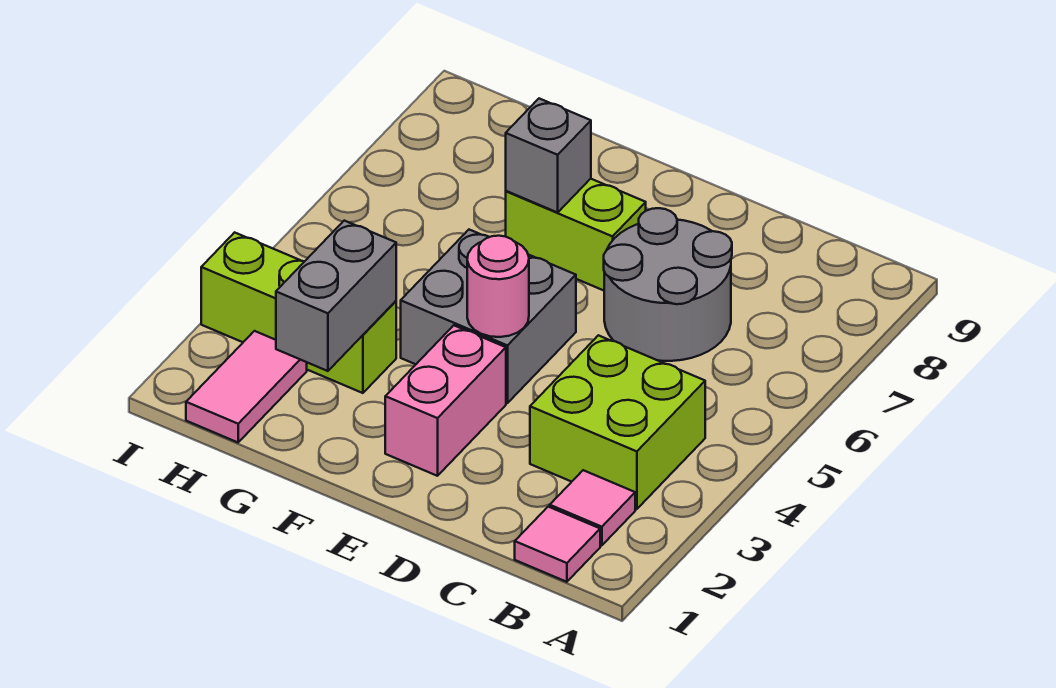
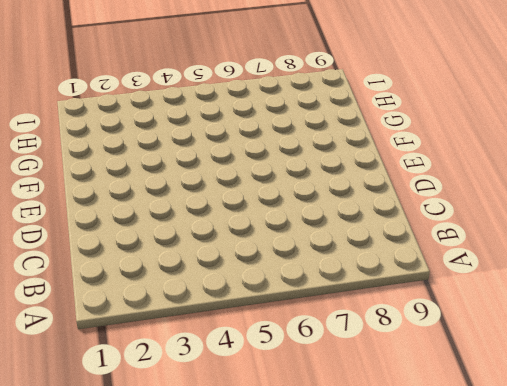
none -> pink 1x1 tile [515,507,600,582]
none -> pink 1x1 tile [550,470,635,546]
none -> lime 2x2 brick [530,335,705,509]

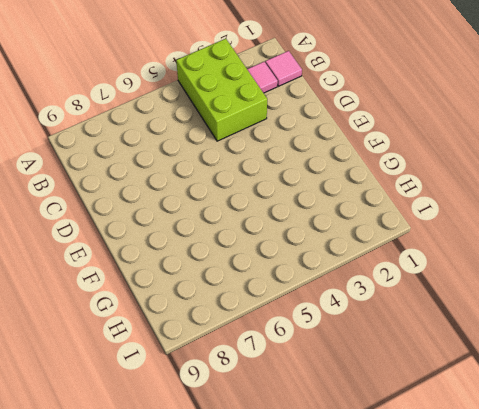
lime 2x3 brick [176,39,267,141] -> lime 2x2 brick [530,335,705,509]
none -> grey 2x2 round brick [604,208,732,361]
none -> pink 1x2 brick [385,325,506,476]
none -> grey 2x2 brick [401,230,576,403]

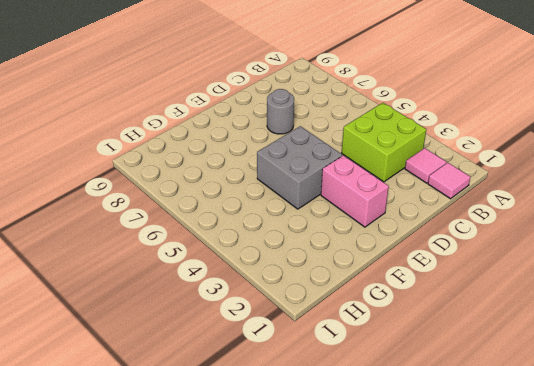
grey 1x1 round brick [267,89,294,134] -> grey 2x2 round brick [604,208,732,361]
none -> lime 1x2 brick [506,179,646,290]
none -> lime 1x3 brick [201,232,396,393]
none -> pink 1x2 tile [186,331,307,442]

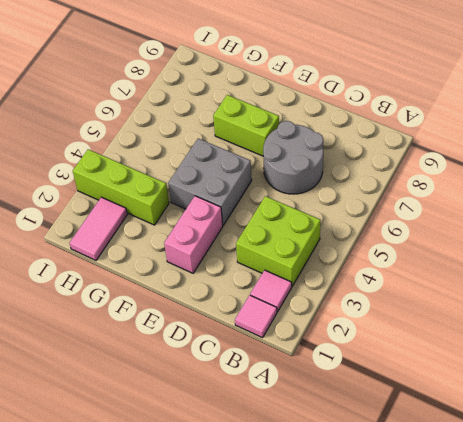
none -> pink 1x1 round brick [467,236,529,337]
none -> grey 1x1 brick [506,99,591,212]
none -> grey 1x2 brick [276,221,396,371]

